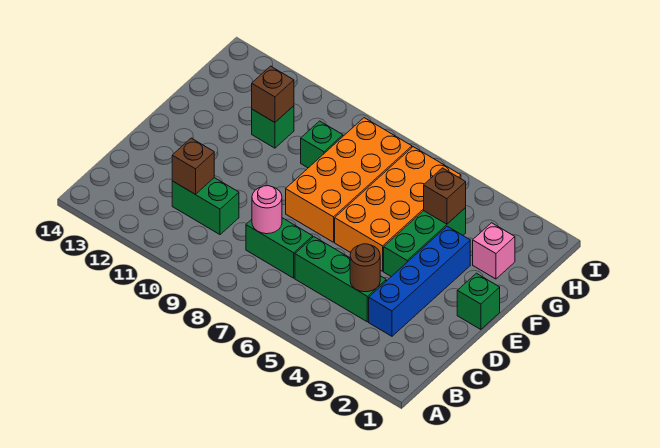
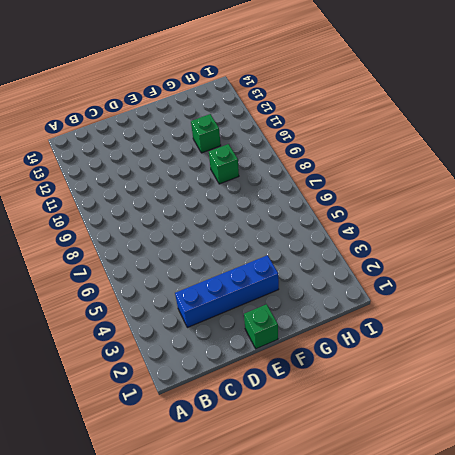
none -> green 1x3 brick [295,237,386,322]
none -> green 1x2 brick [246,218,313,278]
none -> green 1x2 brick [172,178,239,235]

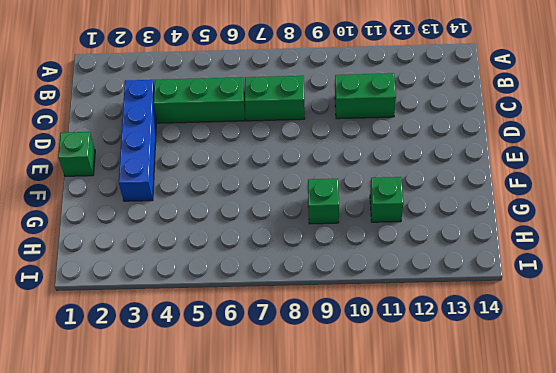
none -> green 1x3 brick [384,208,466,277]
none -> orange 2x4 brick [335,147,461,271]
none -> orange 2x4 brick [286,118,412,242]

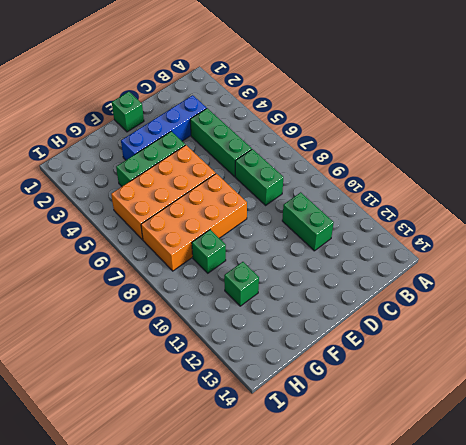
none -> pink 1x1 brick [473,223,515,279]
none -> brown 1x1 round brick [350,244,380,292]
none -> pink 1x1 round brick [252,186,282,234]

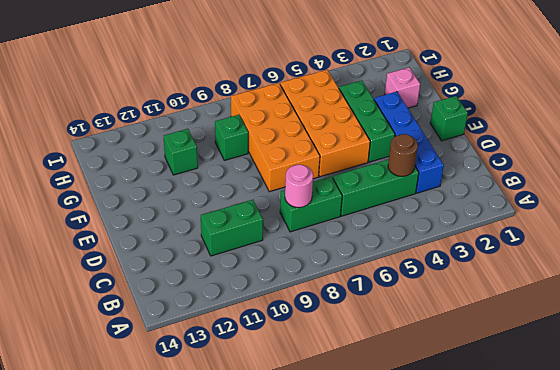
none -> brown 1x1 brick [172,138,214,194]
none -> brown 1x1 brick [424,168,466,224]
none -> brown 1x1 brick [252,66,294,122]

